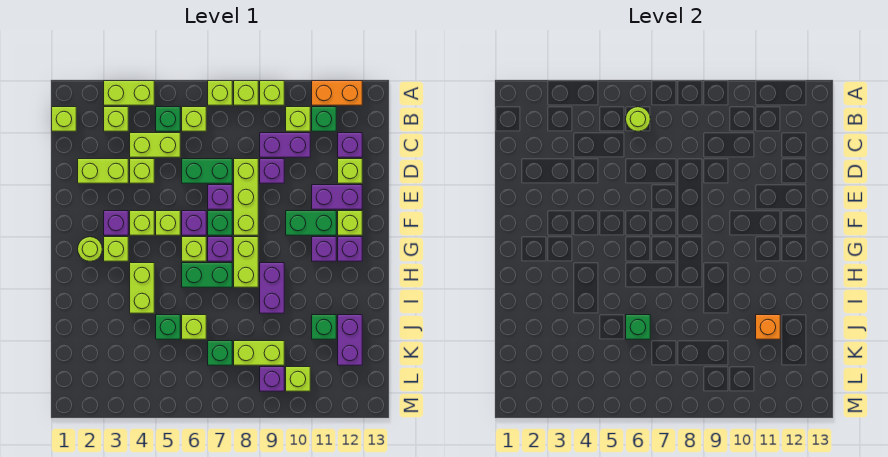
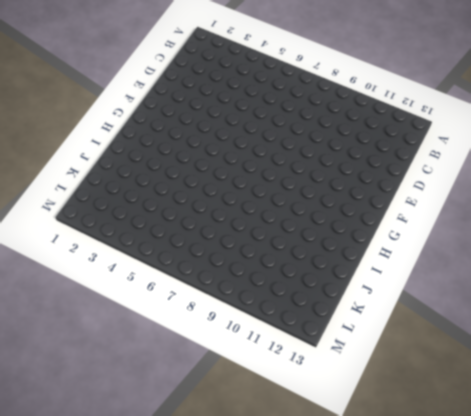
none -> lime 1x2 brick [104,81,154,105]
none -> lime 1x1 brick [208,81,232,105]
none -> lime 1x1 brick [234,81,258,105]
none -> lime 1x1 brick [260,81,284,105]

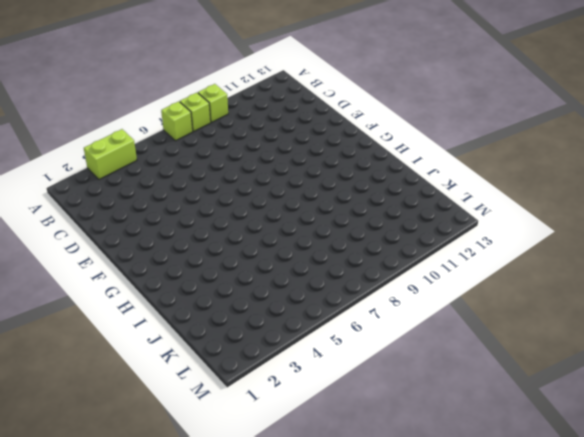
none -> orange 1x2 brick [312,81,362,105]
none -> lime 1x1 brick [52,107,76,131]
none -> lime 1x1 brick [104,107,128,131]
none -> green 1x1 brick [156,107,180,131]

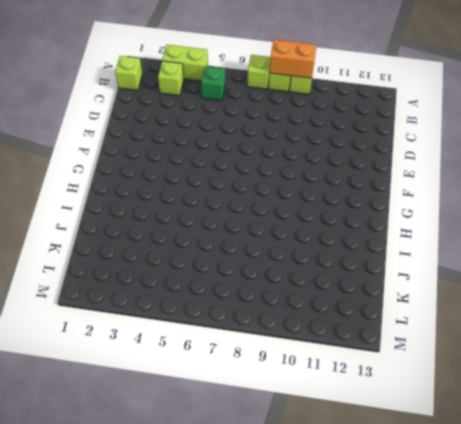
orange 1x2 brick [270,40,317,78] -> orange 1x2 brick moved to [312,81,362,105]
none -> lime 1x1 brick [182,107,206,131]
none -> lime 1x1 brick [286,107,310,131]
none -> green 1x1 brick [312,107,336,131]
none -> lime 1x2 brick [130,133,180,157]

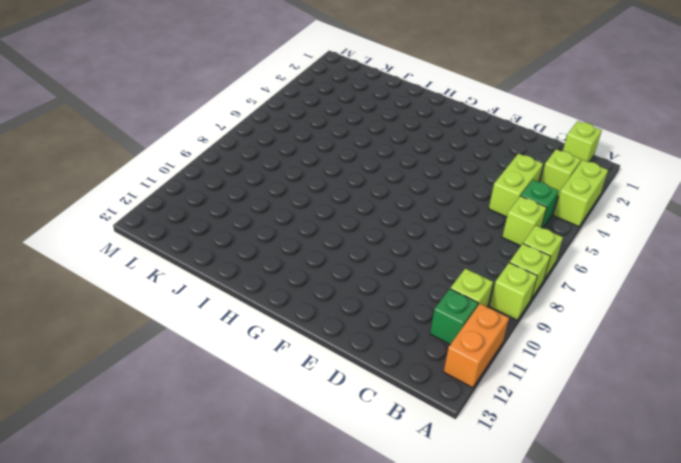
none -> purple 1x2 brick [260,133,310,157]
none -> purple 1x1 brick [338,133,362,157]
none -> lime 1x2 brick [78,159,128,183]
none -> lime 1x1 brick [130,159,154,183]

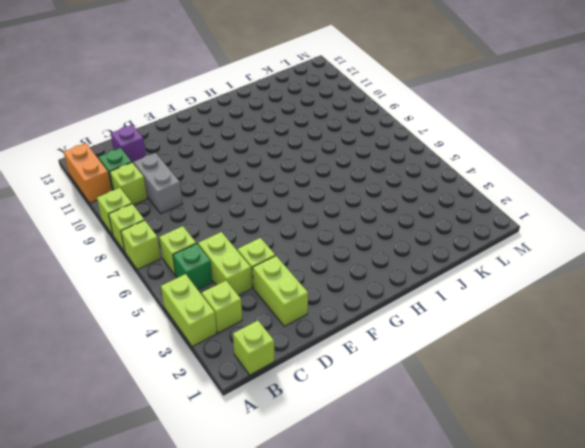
grey 1x2 brick [134,153,183,214] -> purple 1x2 brick [260,133,310,157]
none -> green 1x2 brick [182,159,232,183]
none -> lime 1x3 brick [234,159,258,235]
none -> purple 1x1 brick [260,159,284,183]
none -> lime 1x1 brick [338,159,362,183]

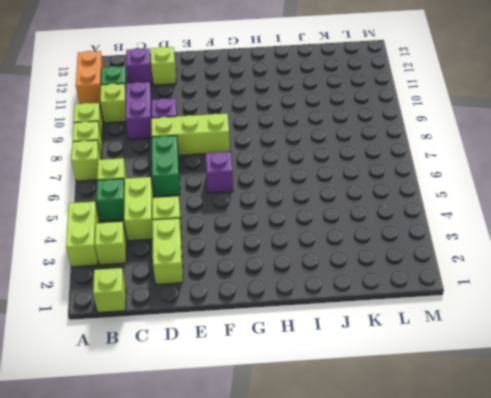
none -> purple 1x1 brick [208,185,232,209]
none -> purple 1x2 brick [312,185,362,209]
none -> purple 1x1 brick [104,211,128,235]
none -> lime 1x1 brick [130,211,154,235]

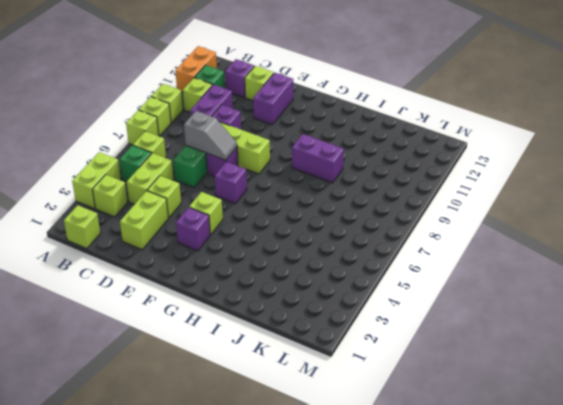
grey 1x2 slope [184,111,237,160] -> none
none -> lime 1x1 brick [156,211,180,235]
none -> green 1x1 brick [208,211,232,235]
none -> green 1x2 brick [286,211,336,235]
none -> lime 1x1 brick [338,211,362,235]

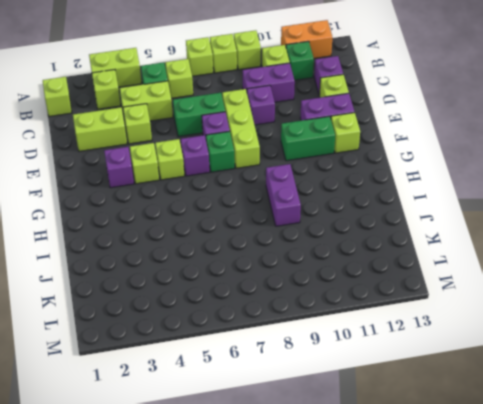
none -> lime 1x1 round brick [78,237,102,261]
none -> lime 1x1 brick [104,237,128,261]
none -> lime 1x1 brick [182,237,206,261]
none -> purple 1x1 brick [208,237,232,261]

